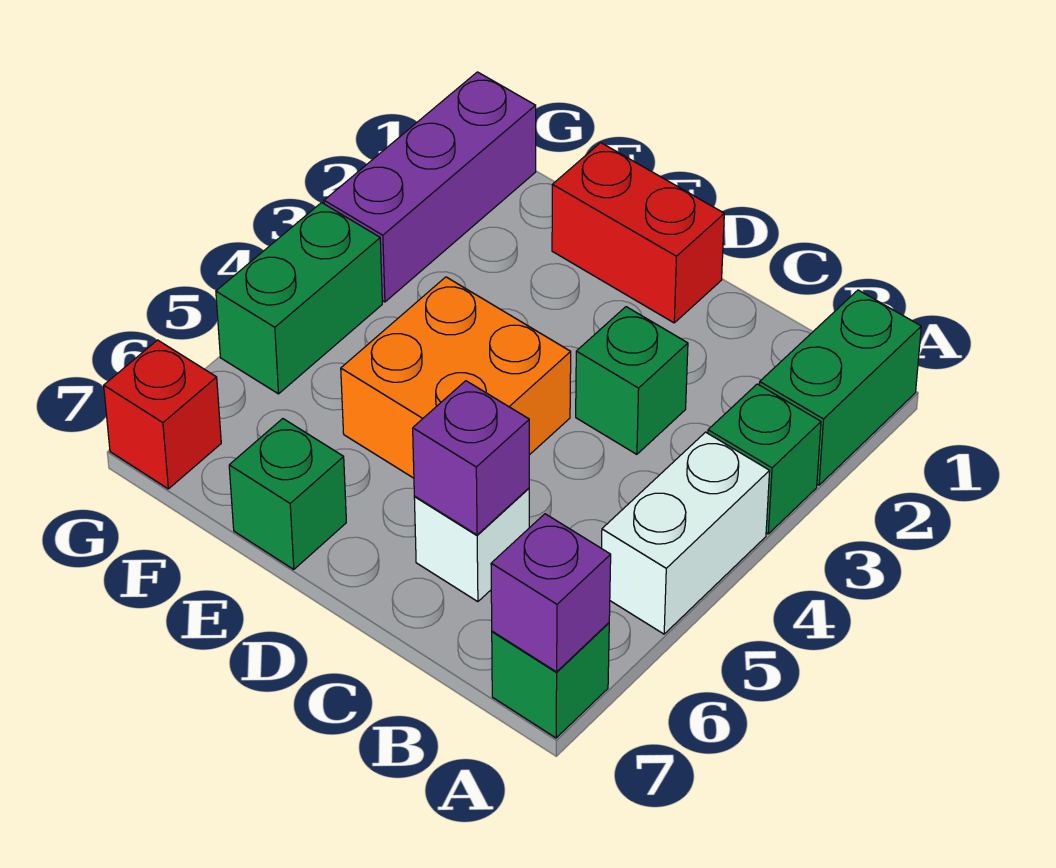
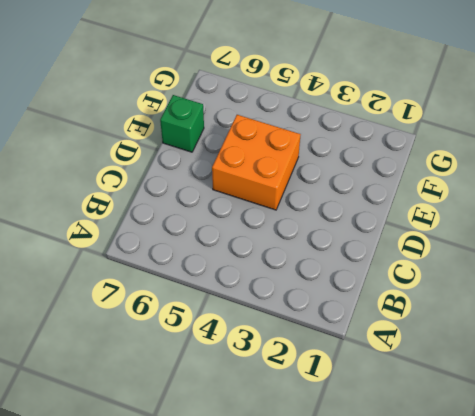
none -> green 1x2 brick [760,290,921,485]
none -> green 1x1 brick [708,384,821,534]
none -> white 1x2 brick [602,432,770,634]

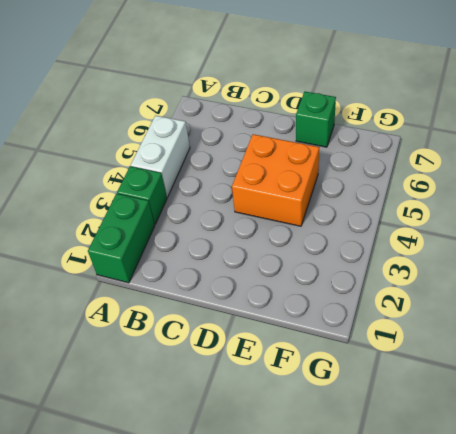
none -> green 1x1 brick [492,623,609,738]
none -> green 1x1 brick [576,307,688,454]
none -> white 1x1 brick [414,488,529,602]

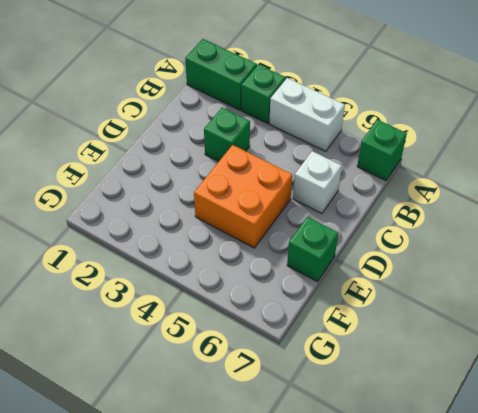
none -> red 1x2 brick [552,143,724,323]
none -> purple 1x3 brick [324,72,536,302]
none -> green 1x2 brick [216,203,382,394]

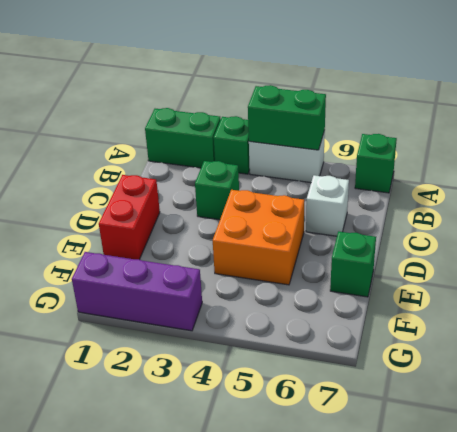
green 1x2 brick [248,85,326,150] -> green 1x2 brick moved to [216,203,382,394]
none -> red 1x1 brick [104,340,221,489]
none -> purple 1x1 brick [491,514,611,672]
none -> purple 1x1 brick [413,381,529,535]

